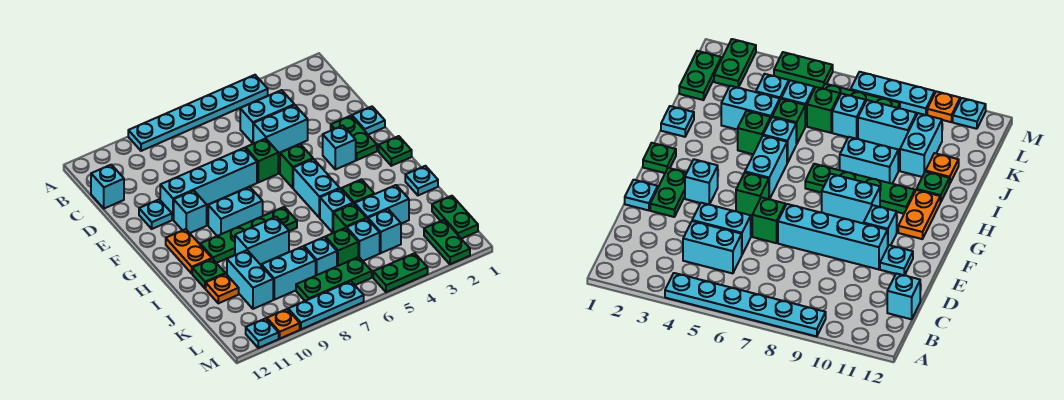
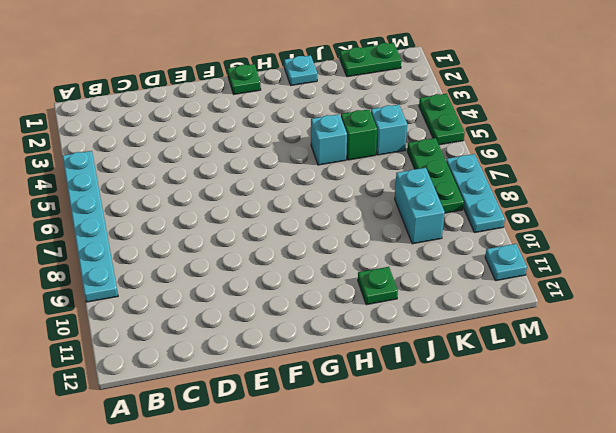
none -> cyan 1x2 brick [240,90,294,143]
none -> cyan 1x1 brick [91,165,124,209]
none -> cyan 1x2 brick [253,105,308,153]
none -> cyan 1x1 plate [352,107,385,135]

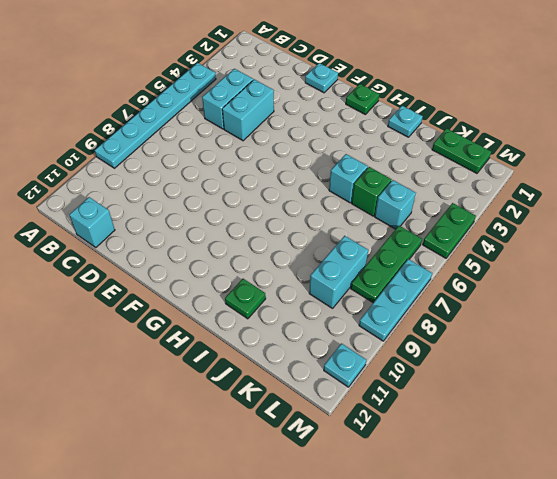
none -> green 1x2 plate [331,116,377,160]
none -> green 1x1 brick [245,138,278,182]
none -> cyan 1x4 brick [160,148,257,220]
none -> cyan 1x1 plate [139,199,172,229]

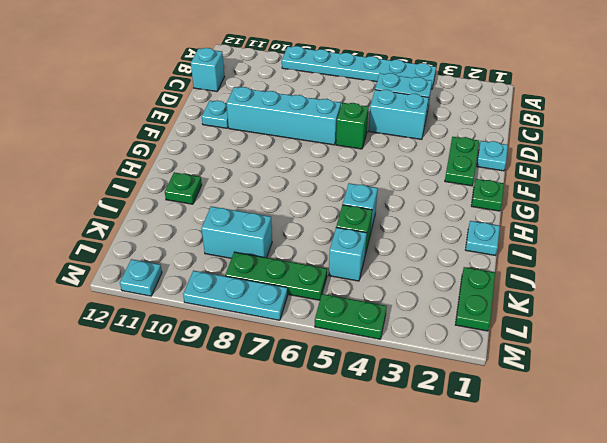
none -> cyan 1x1 brick [323,126,356,169]
none -> green 1x1 brick [280,144,313,188]
none -> cyan 1x1 brick [174,191,207,233]
none -> cyan 1x2 brick [293,159,340,218]

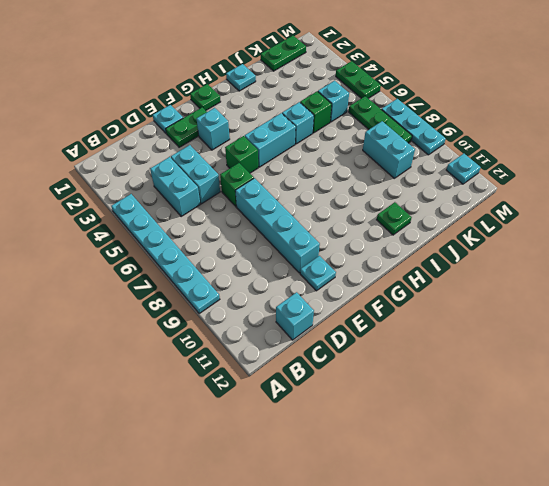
none -> cyan 1x1 brick [174,191,207,233]
none -> cyan 1x2 brick [208,187,263,236]
none -> orange 1x2 plate [166,229,212,273]
none -> green 1x4 plate [200,207,297,263]

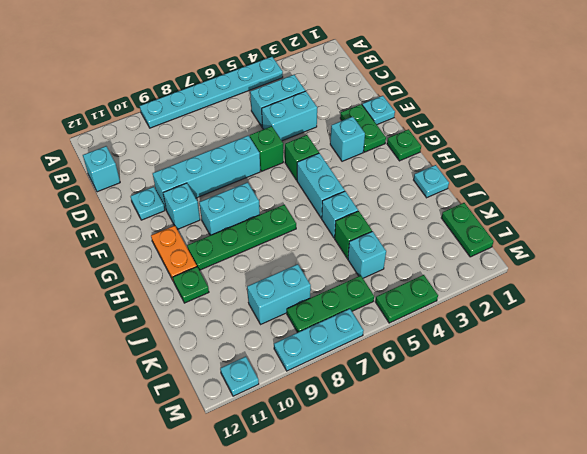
none -> green 1x1 brick [341,179,374,204]
none -> cyan 1x2 brick [235,217,289,264]
none -> cyan 1x2 brick [355,185,409,224]
none -> cyan 1x2 brick [227,250,273,309]

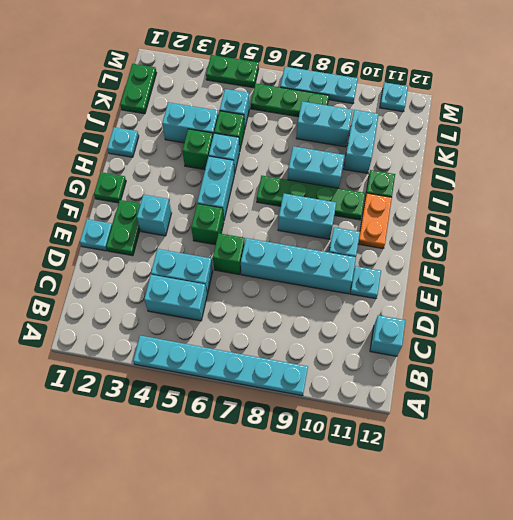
none -> orange 1x1 plate [206,274,239,303]
none -> cyan 1x1 brick [368,209,401,253]
none -> green 1x1 brick [325,228,358,266]
none -> cyan 1x1 brick [304,237,337,275]

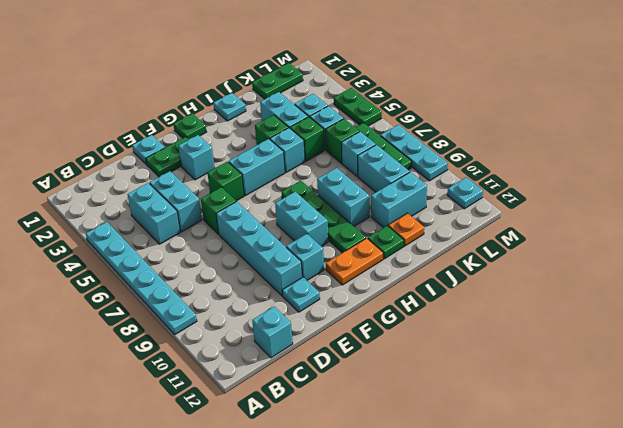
none -> green 1x2 plate [424,220,470,264]
none -> orange 1x1 plate [267,309,300,339]

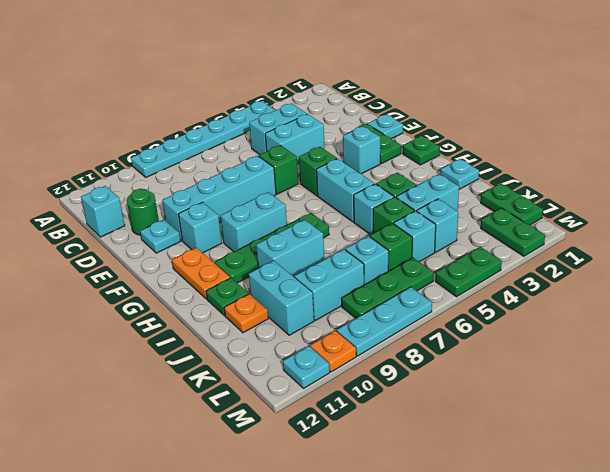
green 1x1 round brick [127,189,159,235] -> none

